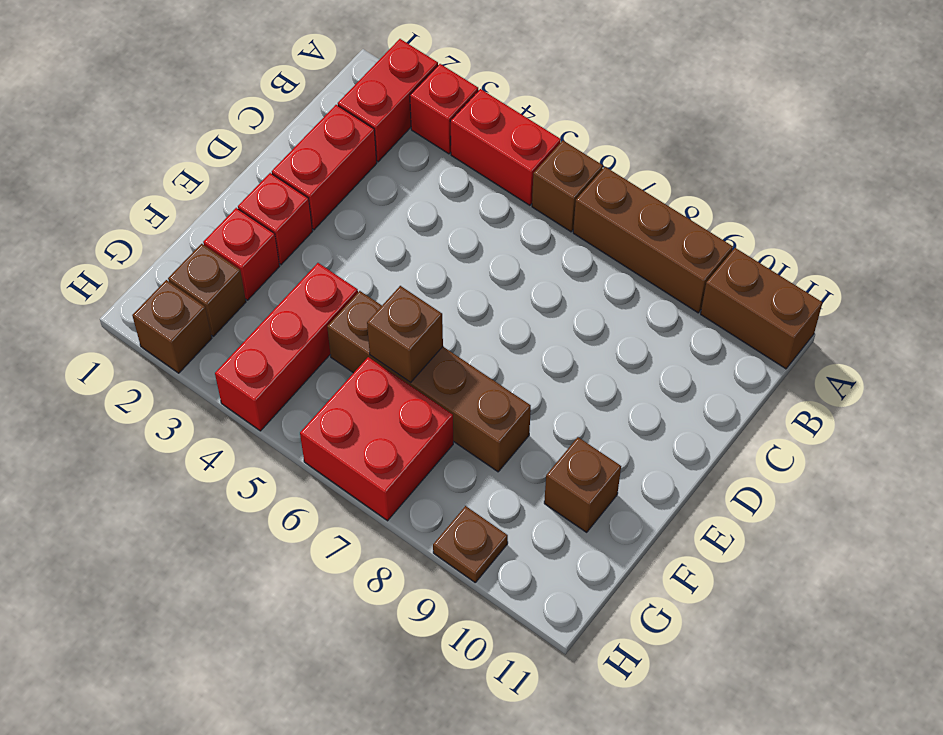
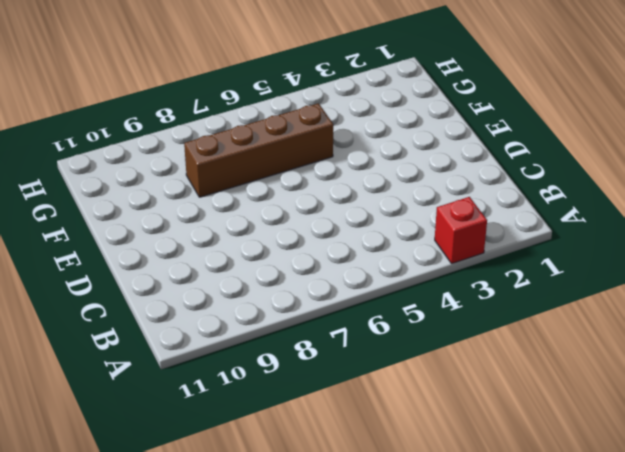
none -> red 1x2 brick [338,39,438,162]
none -> red 1x2 brick [450,89,561,205]
none -> brown 1x1 brick [532,141,603,232]

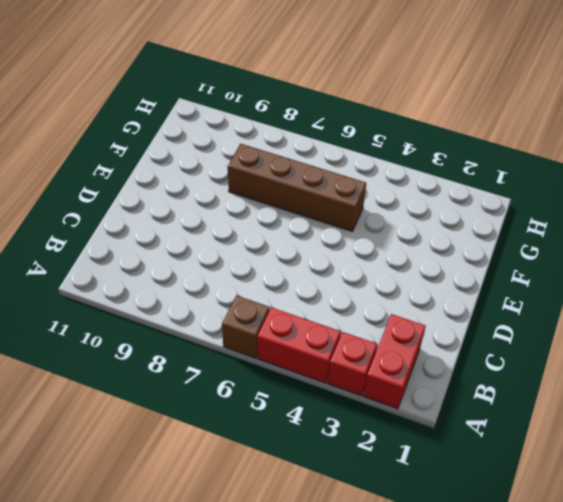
none -> brown 1x3 brick [573,167,733,313]
none -> brown 1x2 brick [701,248,823,369]
none -> red 1x2 brick [272,105,377,230]

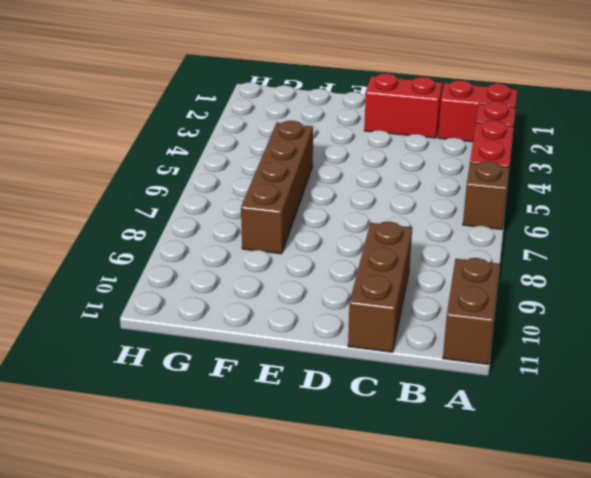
brown 1x3 brick [348,222,412,352] -> brown 1x3 brick moved to [573,167,733,313]
none -> red 1x1 brick [238,173,312,265]
none -> red 1x1 brick [203,208,280,300]
none -> red 1x3 brick [215,263,358,431]

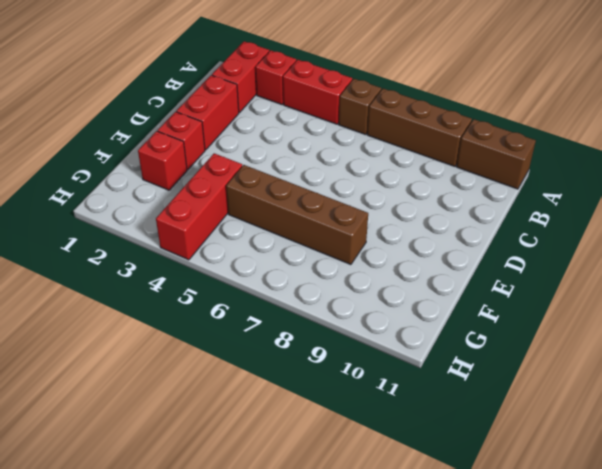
none -> brown 1x1 brick [544,437,621,532]
none -> brown 1x1 brick [168,244,246,336]
none -> red 2x2 brick [300,357,453,521]

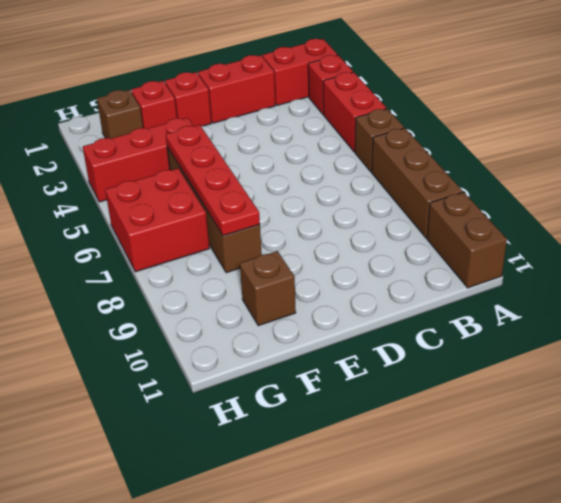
red 1x4 plate [166,125,260,236] -> brown 1x1 brick [367,286,443,382]
none -> brown 1x1 brick [132,280,212,373]
none -> brown 1x1 plate [433,506,508,582]

